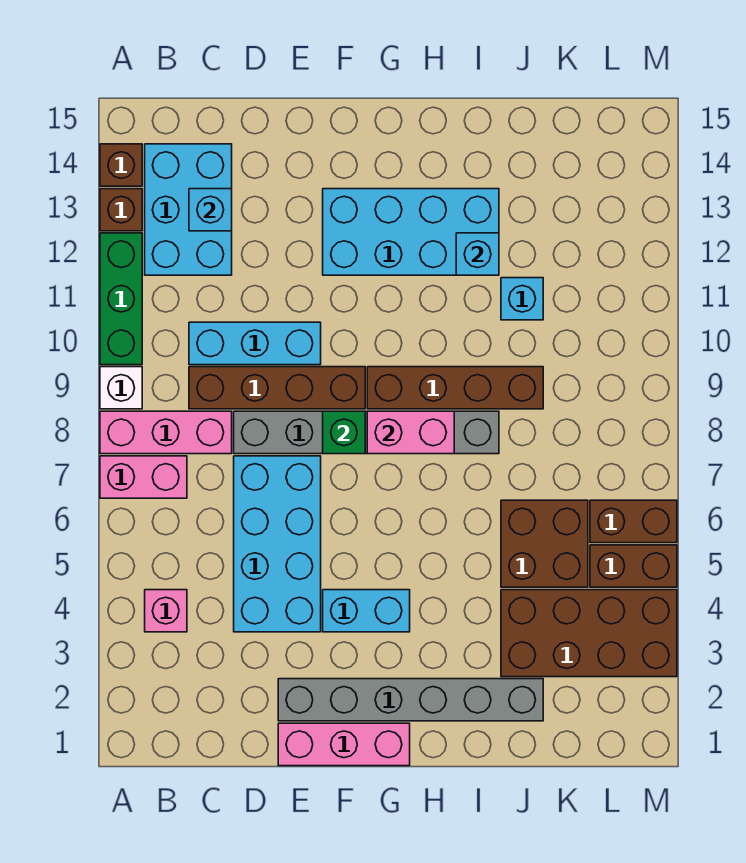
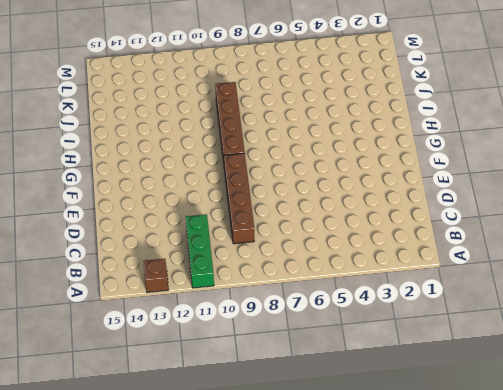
green 1x3 brick [186,214,214,288] -> green 1x3 brick turned to [100,233,142,365]
none -> pink 1x2 brick [100,456,187,498]
none -> pink 1x3 brick [100,411,232,454]
none -> white 1x1 brick [100,367,142,409]

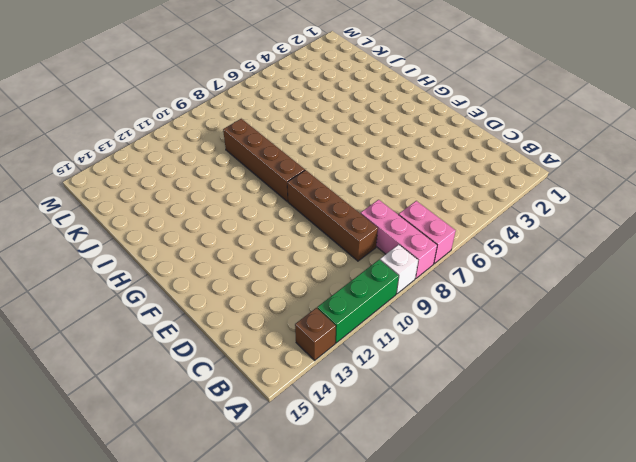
none -> brown 1x1 brick [100,144,142,186]
none -> pink 1x1 brick [145,590,187,632]
none -> cyan 2x3 brick [145,144,232,275]

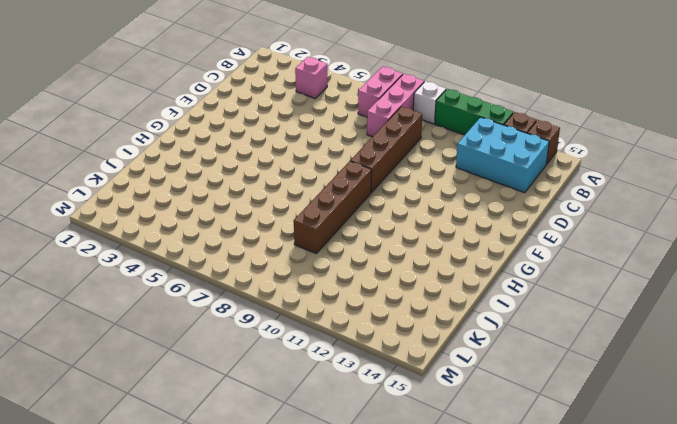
none -> cyan 1x3 brick [189,322,321,365]
none -> cyan 2x4 brick [234,456,321,632]
none -> grey 1x6 brick [234,411,499,454]

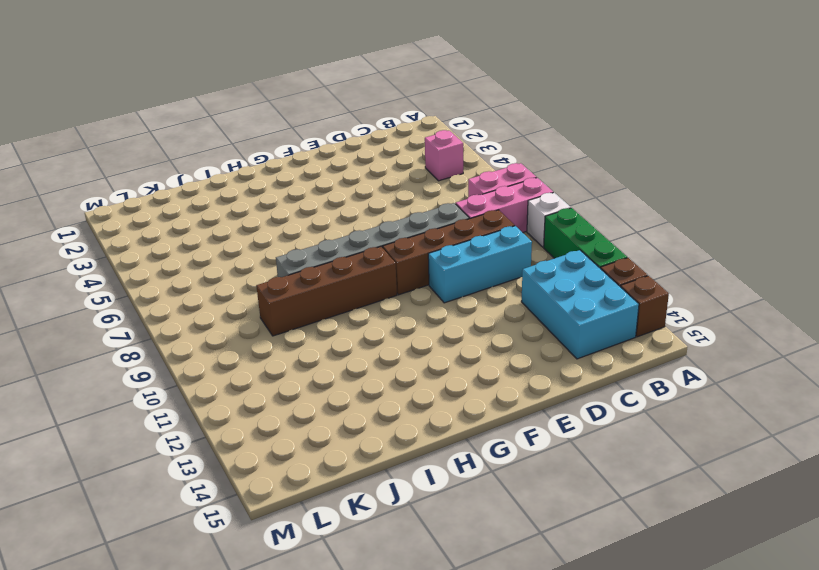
none -> cyan 2x4 brick [234,456,321,632]
none -> pink 1x3 brick [278,723,410,766]
none -> grey 1x6 brick [278,679,543,721]

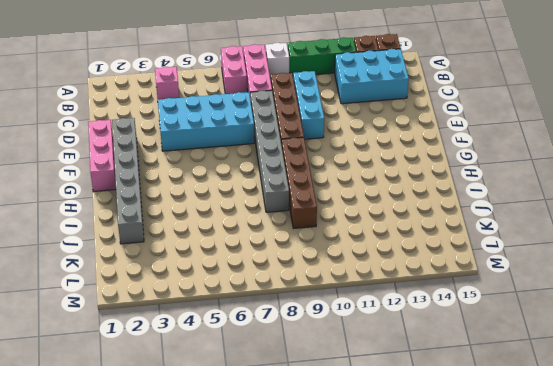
none -> cyan 1x2 brick [323,590,410,632]
none -> cyan 2x4 brick [323,189,499,275]
none -> brown 2x4 brick [501,590,677,677]

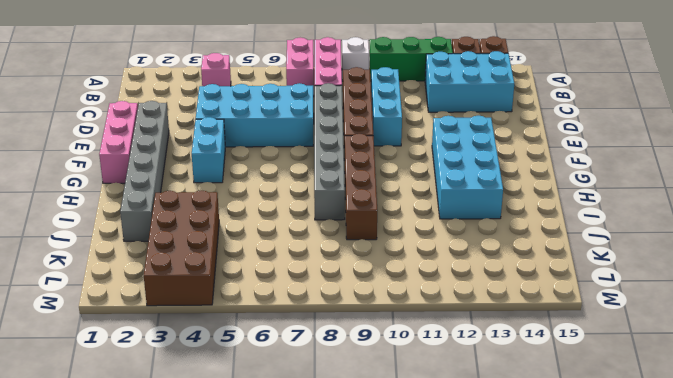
none -> brown 2x2 brick [501,500,588,587]
none -> cyan 1x1 brick [501,278,543,320]
none -> brown 1x2 brick [590,545,677,587]

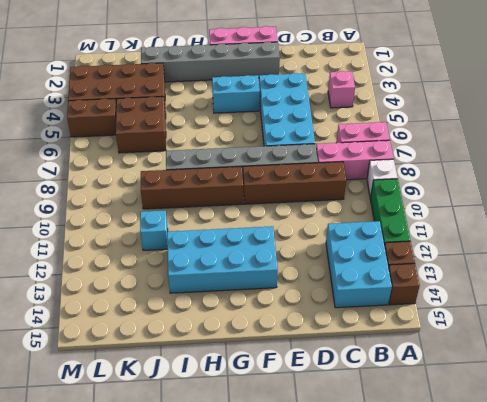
none -> cyan 1x3 brick [189,322,321,365]
none -> brown 1x2 brick [590,500,677,543]
none -> cyan 1x1 brick [189,189,232,231]

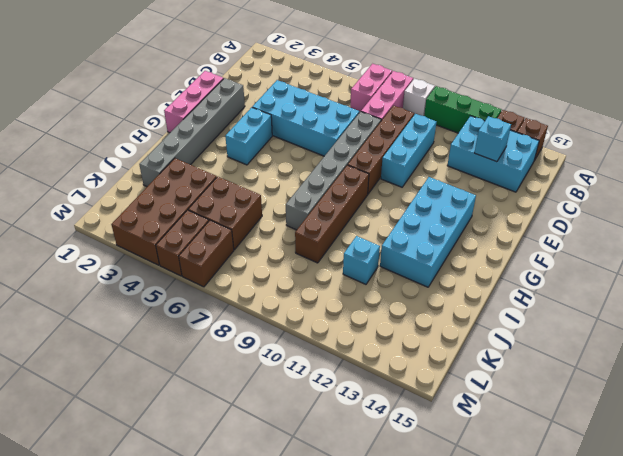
none -> pink 1x1 brick [145,590,187,632]
none -> green 1x1 brick [323,411,365,454]
none -> pink 1x2 brick [367,411,454,454]

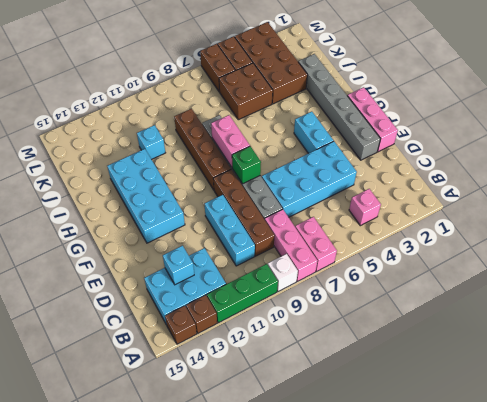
none -> cyan 1x1 brick [456,233,499,275]

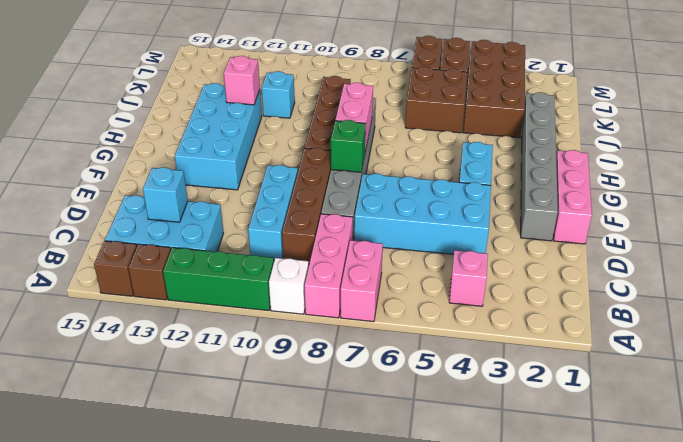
pink 1x1 brick [224,56,260,105] -> cyan 1x1 brick [456,233,499,275]

